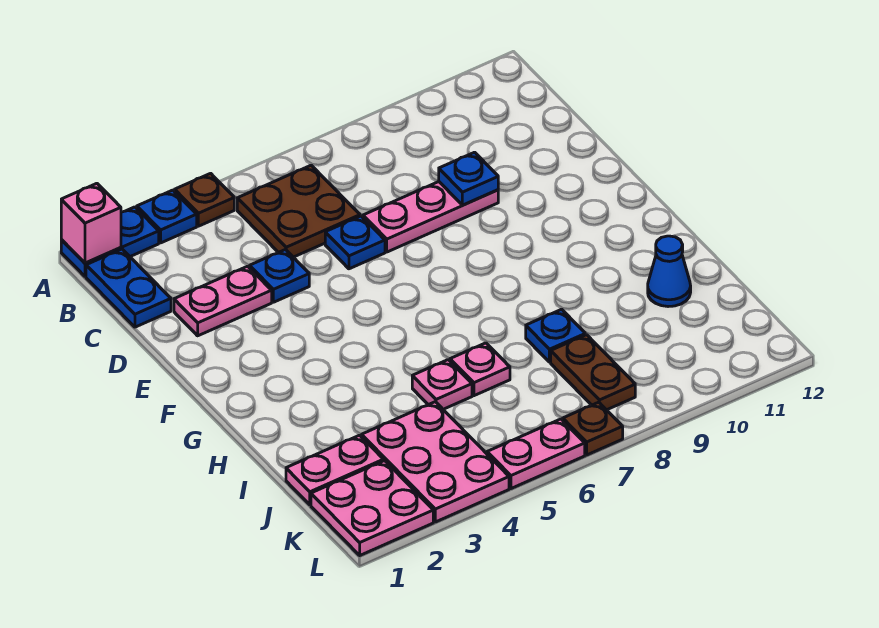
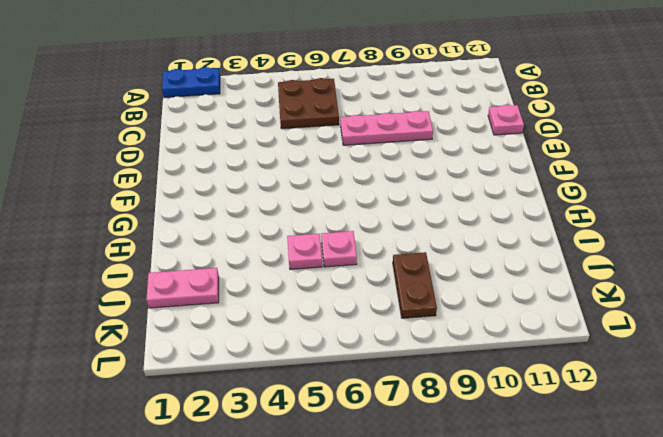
pink 1x1 plate [488,105,524,135] -> none
none -> blue 1x1 plate [137,190,197,243]
none -> brown 1x1 plate [175,173,234,226]
none -> blue 1x2 plate [86,249,171,327]

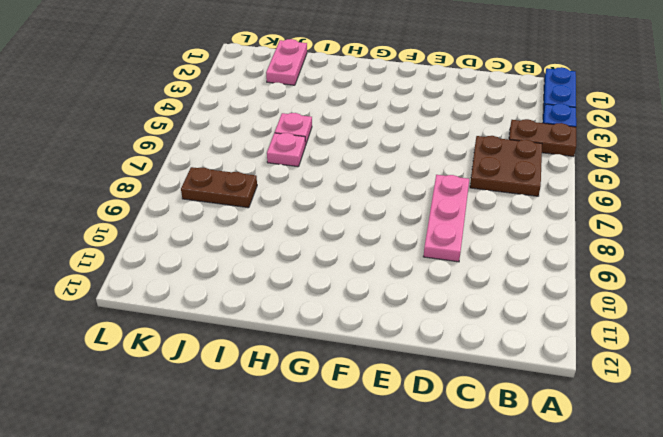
brown 1x2 plate [509,119,576,156] -> brown 1x1 plate [175,173,234,226]
none -> blue 1x2 plate [86,249,171,327]
none -> pink 1x2 plate [174,266,272,336]
none -> blue 1x1 plate [250,250,309,302]

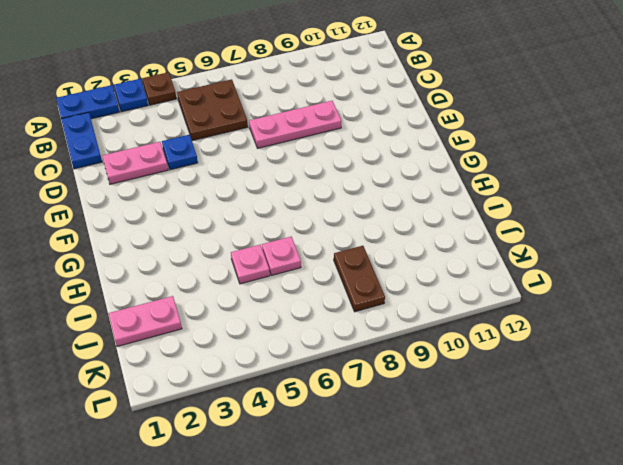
none -> blue 1x1 plate [325,216,385,269]
none -> blue 1x1 plate [526,309,585,362]
none -> blue 1x1 cone [648,236,691,307]

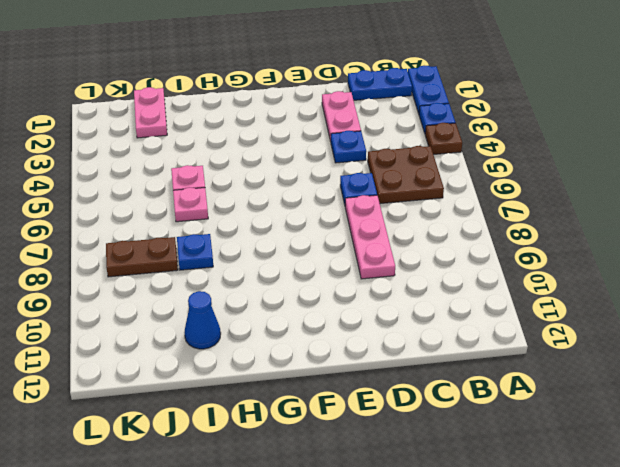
none -> pink 2x3 plate [362,402,509,522]
none -> pink 2x2 plate [311,461,433,555]
none -> pink 1x2 plate [487,419,585,489]

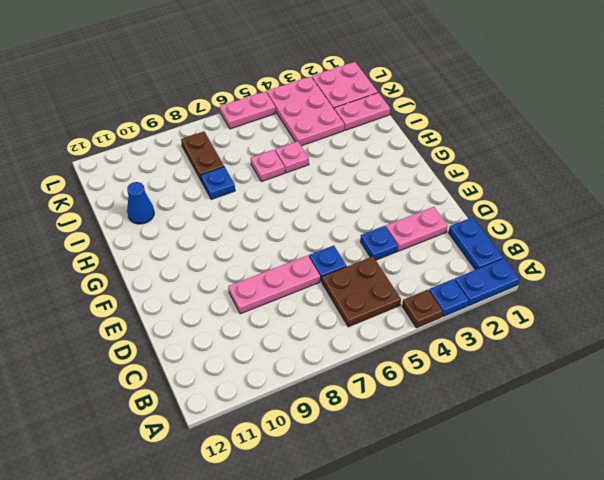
none -> brown 1x1 plate [563,402,623,455]
none -> pink 1x1 brick [61,183,121,263]
none -> blue 1x1 plate [439,152,498,205]

